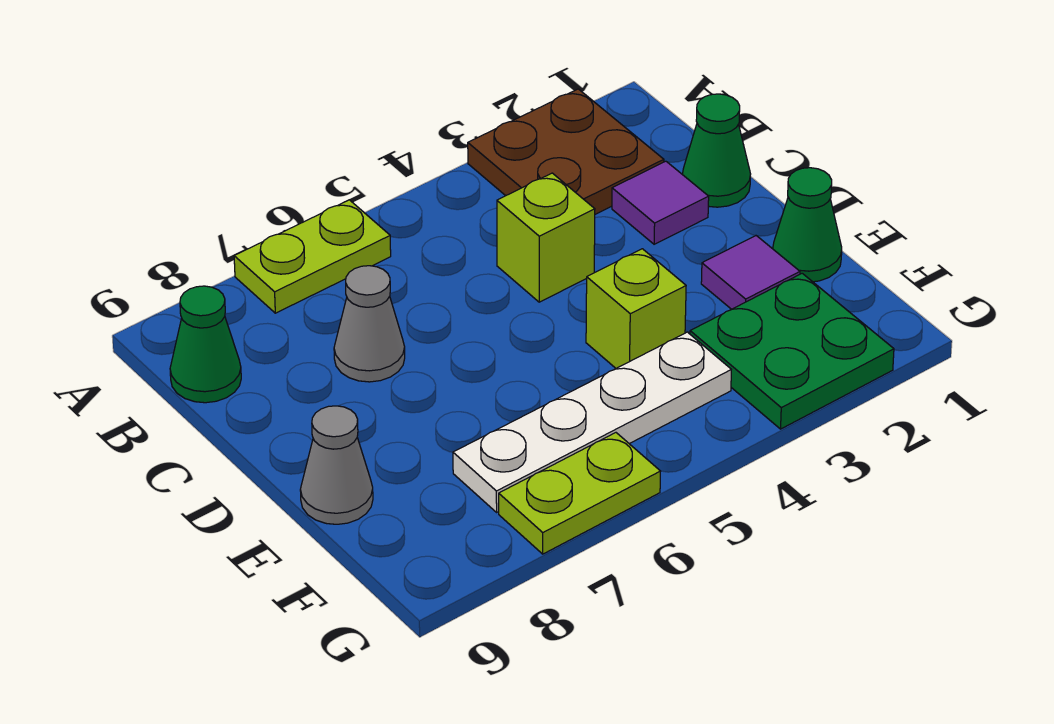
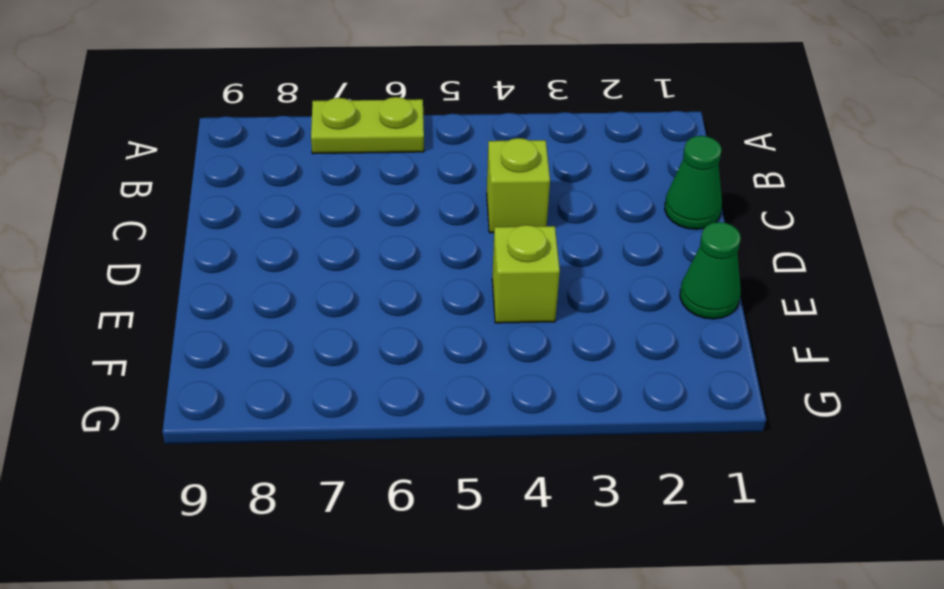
none -> brown 2x2 plate [468,89,664,214]
none -> green 1x1 cone [170,286,241,403]
none -> purple 1x1 tile [612,161,709,244]

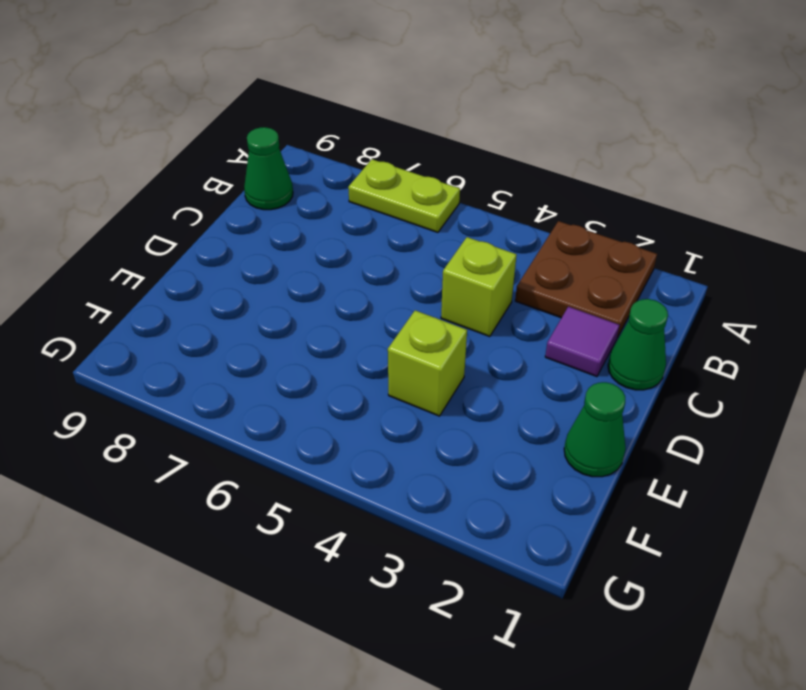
none -> grey 1x1 cone [334,266,405,382]
none -> purple 1x1 tile [701,236,800,309]
none -> grey 1x1 cone [300,406,373,524]

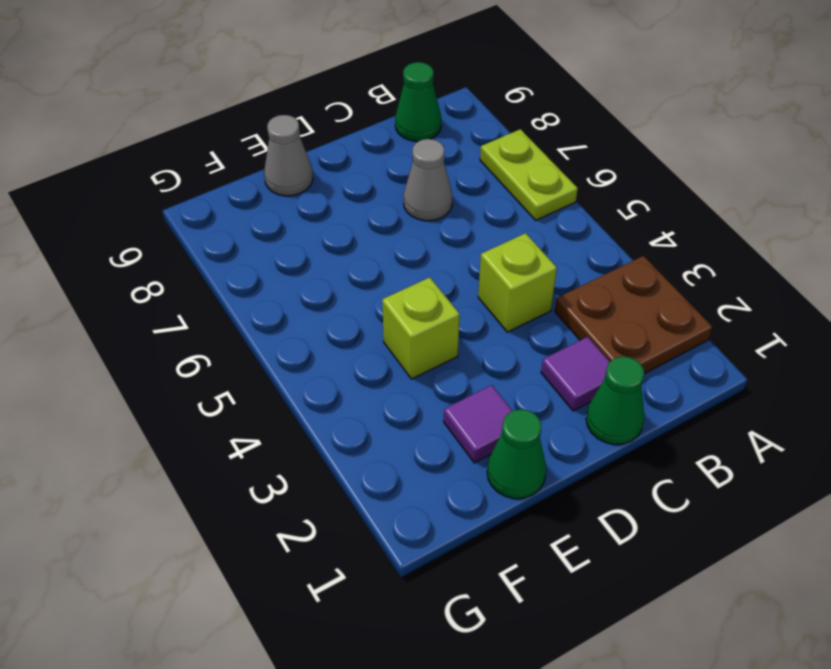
none -> green 2x2 plate [690,273,894,429]
none -> white 1x4 plate [453,332,731,512]
none -> lime 1x2 plate [499,433,661,554]

